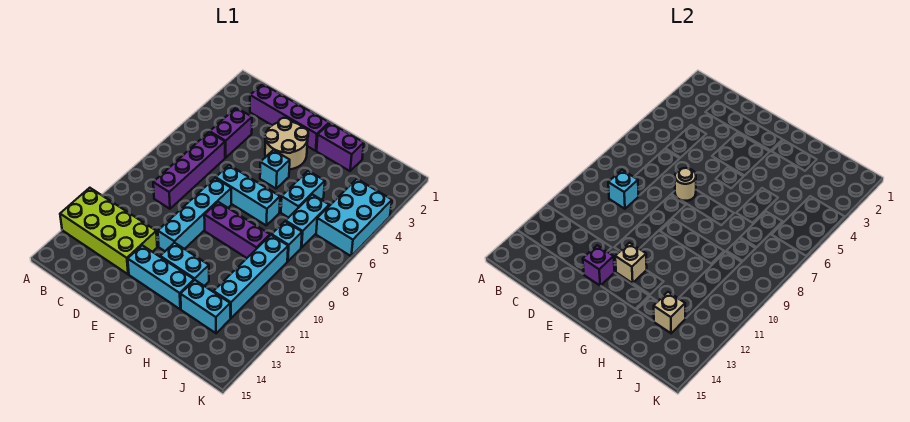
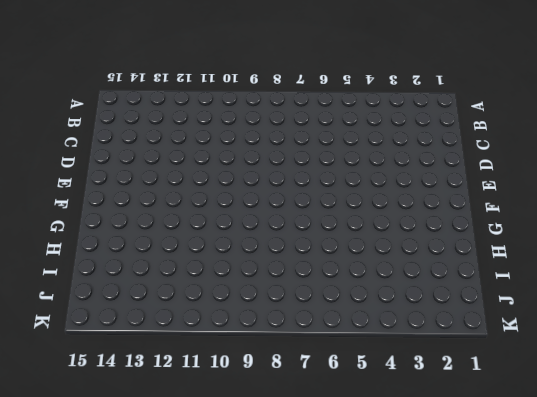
none -> lime 2x4 brick [60,188,157,274]
none -> purple 1x4 brick [250,84,329,151]
none -> purple 1x2 brick [210,108,252,158]

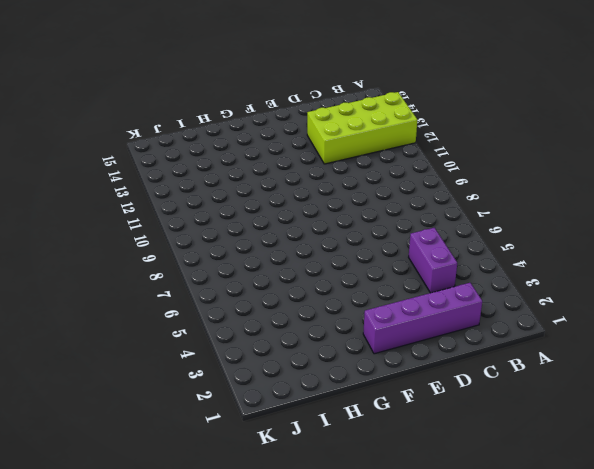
none -> purple 1x4 brick [153,132,225,209]
none -> tan 2x2 round brick [265,118,308,169]
none -> cyan 1x3 brick [216,165,280,225]

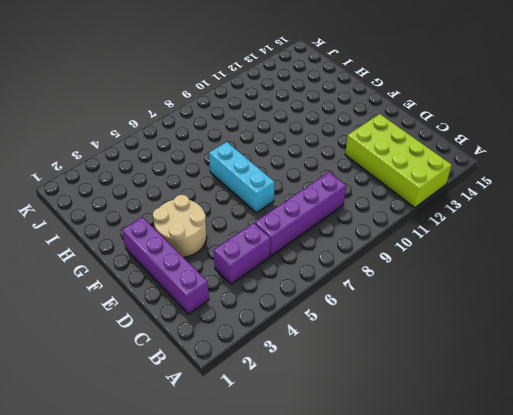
none -> cyan 1x4 brick [158,178,231,251]
none -> cyan 1x3 brick [128,245,194,309]
none -> cyan 1x1 brick [260,150,290,188]

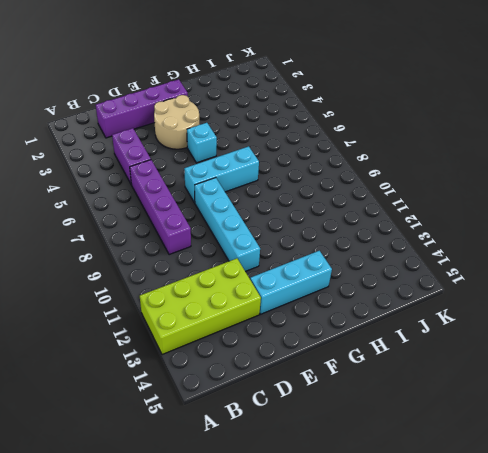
none -> purple 1x3 brick [204,202,270,258]
none -> cyan 1x2 brick [160,243,209,286]
none -> purple 1x2 brick [317,123,364,171]

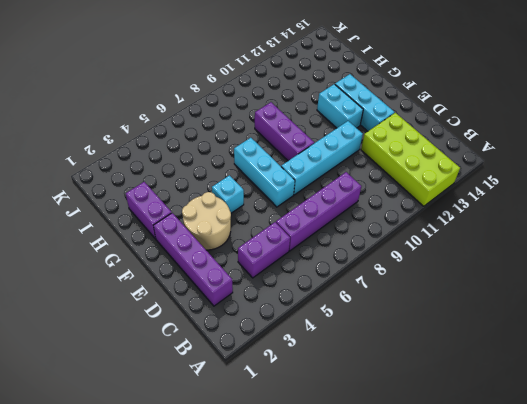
none -> cyan 1x2 brick [281,171,325,218]
none -> cyan 1x2 brick [181,280,230,333]
none -> cyan 1x2 brick [286,194,329,247]

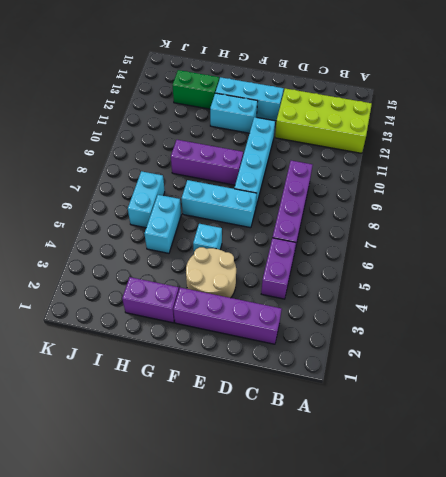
green 1x2 brick [173,70,219,109] -> cyan 1x2 brick [181,280,230,333]
none -> cyan 1x1 brick [272,221,302,261]
none -> cyan 1x4 brick [214,235,288,318]
none -> cyan 2x3 brick [316,179,392,256]

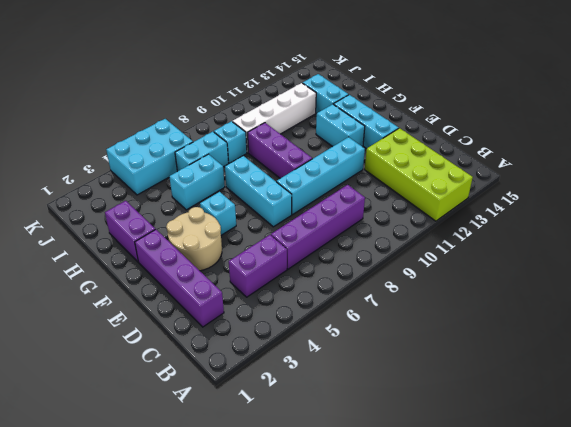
white 1x4 brick [232,83,316,153] -> cyan 1x4 brick [214,235,288,318]
none -> cyan 1x1 brick [608,170,639,209]
none -> tan 1x1 round brick [675,168,696,201]
none -> purple 1x1 brick [583,245,615,286]

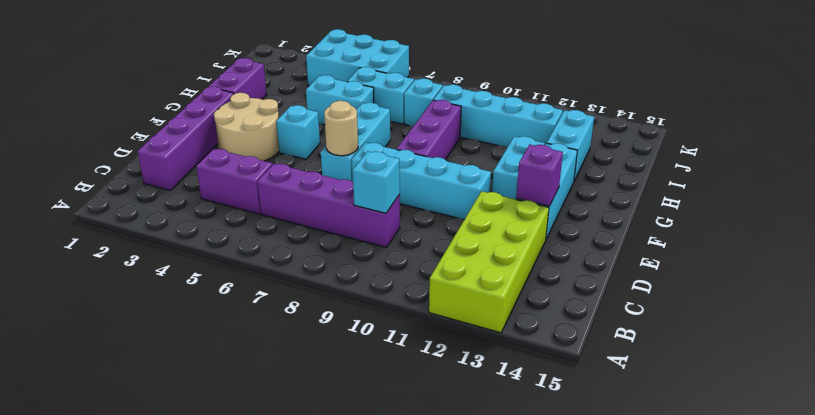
none -> tan 1x1 brick [615,243,647,283]
none -> tan 1x1 brick [654,292,685,333]

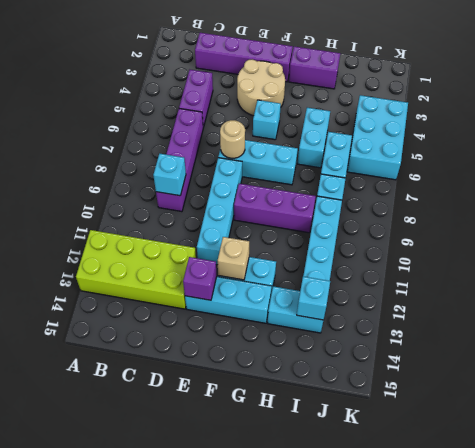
cyan 1x1 brick [297,276,330,320] -> tan 1x1 brick [654,292,685,333]

